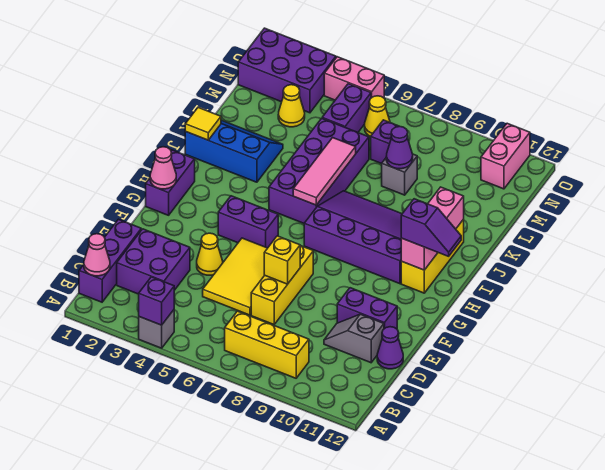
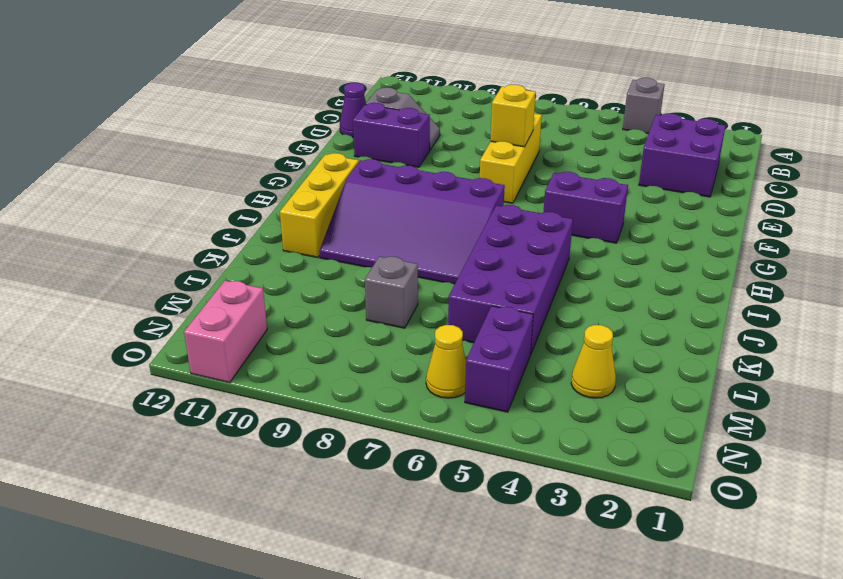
none -> purple 1x3 brick [79,219,141,302]
none -> yellow 1x3 brick [225,311,309,378]
none -> yellow 2x3 tile [203,238,267,315]
none -> yellow 1x1 cone [197,233,223,275]

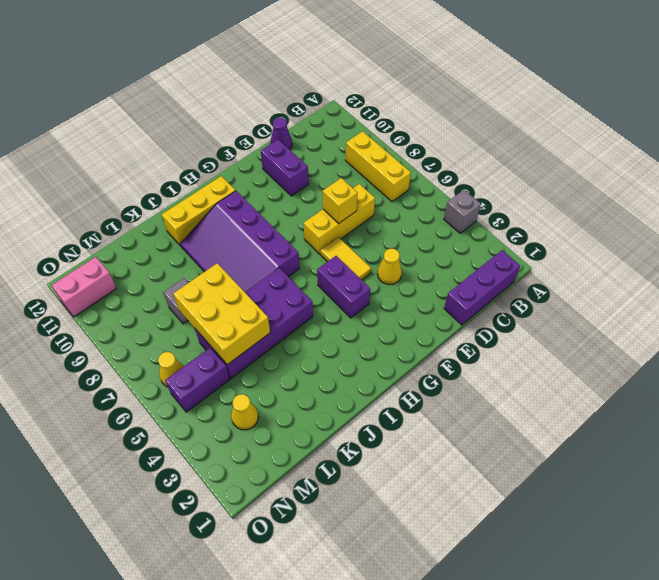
yellow 1x2 tile [320,237,371,280] -> yellow 2x3 tile [203,238,267,315]
yellow 2x3 brick [173,263,270,365] -> pink 1x3 tile [293,138,356,205]
none -> purple 2x2 brick [117,229,190,294]
none -> grey 1x2 slope [324,314,384,363]
none -> purple 1x2 brick [146,150,195,215]
none -> blue 2x3 slope [185,120,283,182]

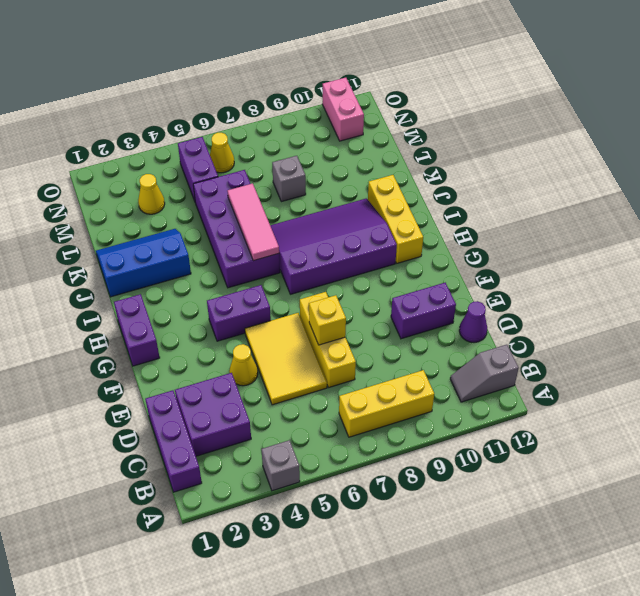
grey 1x2 slope [450,345,519,402] -> grey 1x2 slope moved to [324,314,384,363]
none -> purple 1x1 brick [371,120,399,164]
none -> purple 2x3 brick [238,28,336,113]
none -> pink 1x2 brick [324,57,384,100]
none -> purple 1x1 brick [139,277,174,325]

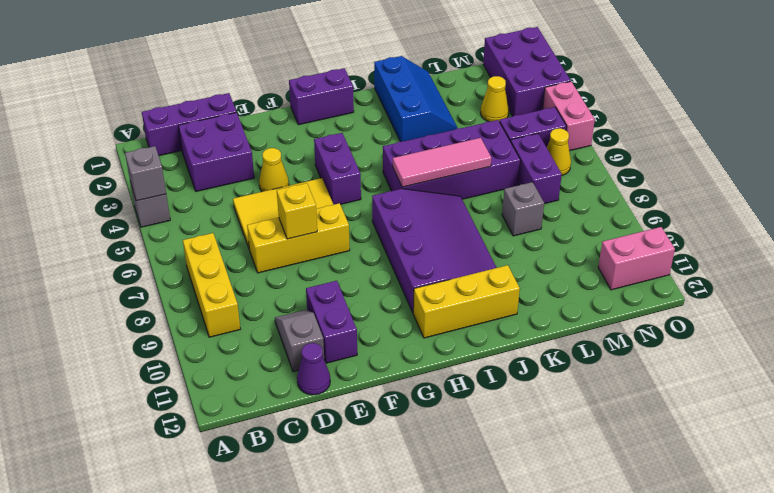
grey 1x1 brick [125,146,166,201] -> purple 1x1 brick [139,277,174,325]
purple 1x2 brick [511,134,562,204] -> purple 1x1 brick [371,120,399,164]
none -> pink 1x1 cone [84,234,110,276]
none -> pink 1x1 cone [150,147,176,189]
none -> pink 1x3 brick [401,187,464,270]
none -> yellow 1x1 tile [185,107,221,140]

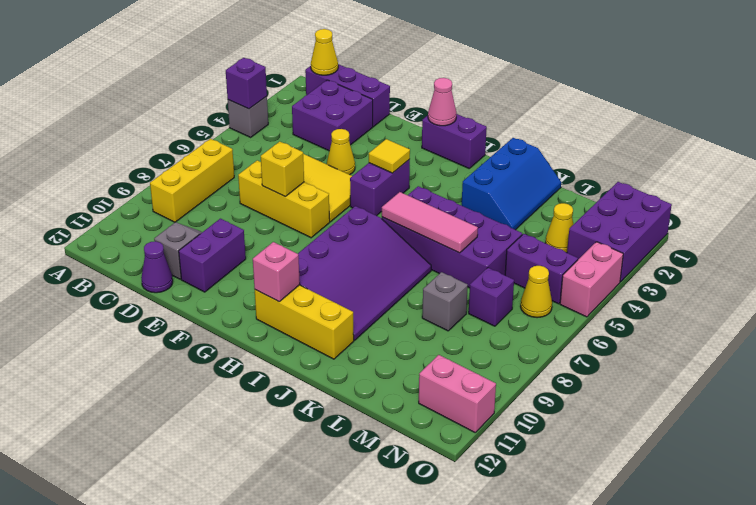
yellow 1x1 cone [311,29,338,75] -> pink 1x1 cone [84,234,110,276]
yellow 1x1 tile [369,139,410,173] -> yellow 1x1 tile moved to [185,107,221,140]
pink 1x1 brick [253,242,300,302] -> pink 1x3 brick [401,187,464,270]
none -> purple 1x1 cone [386,126,413,169]
none -> purple 1x2 slope [401,199,461,256]

